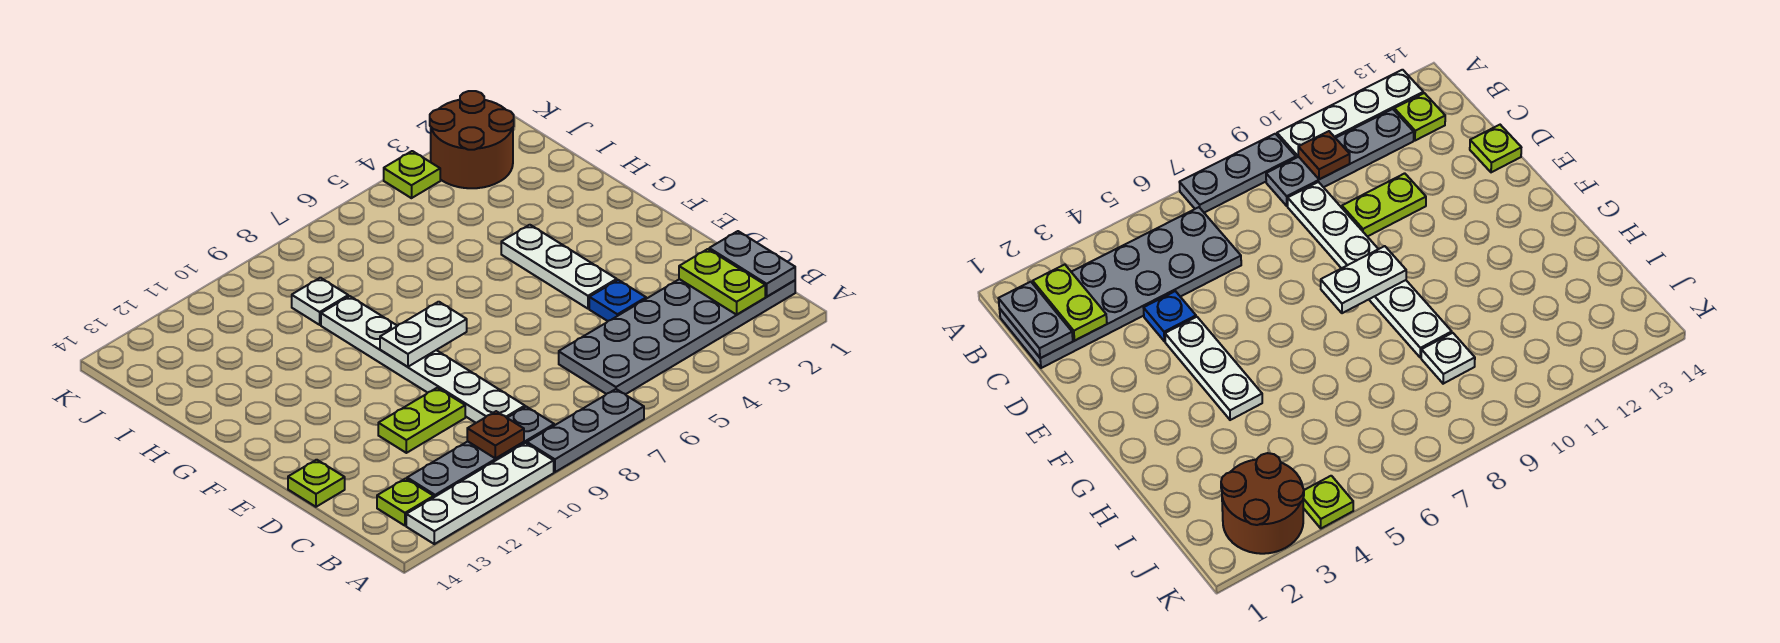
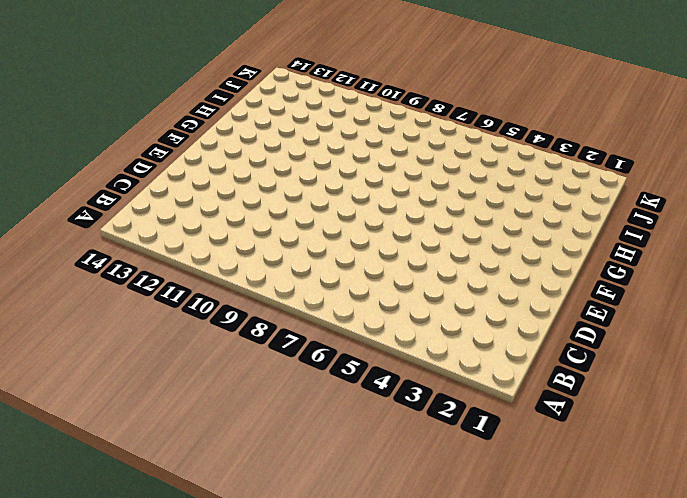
none -> grey 1x3 plate [527,389,644,472]
none -> white 1x4 plate [406,443,554,544]
none -> grey 2x6 plate [559,279,795,394]

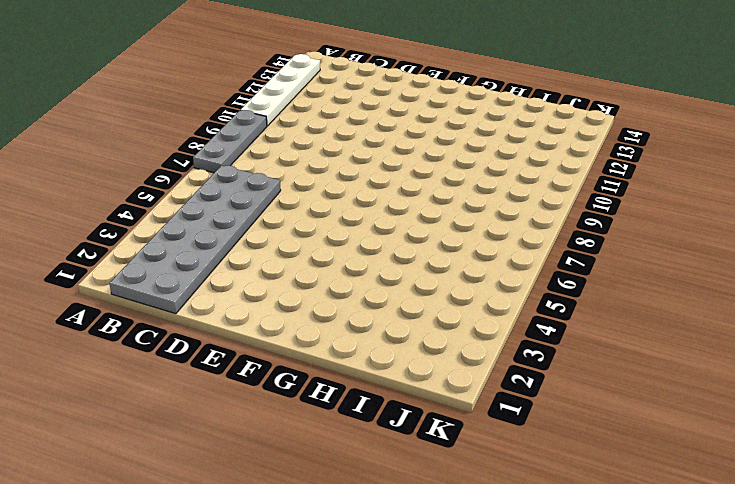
none -> grey 1x4 plate [407,407,554,497]
none -> lime 1x1 plate [377,478,434,526]
none -> white 1x6 plate [321,296,525,423]

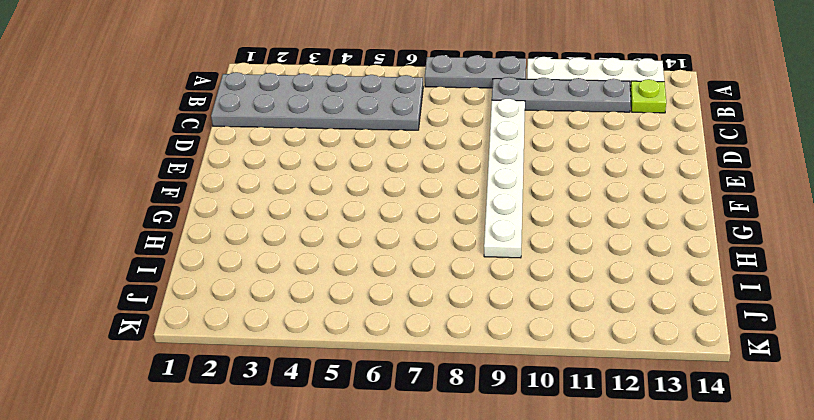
none -> blue 1x1 plate [589,280,646,321]
none -> lime 1x2 plate [378,388,465,453]
none -> lime 1x1 plate [288,460,345,507]

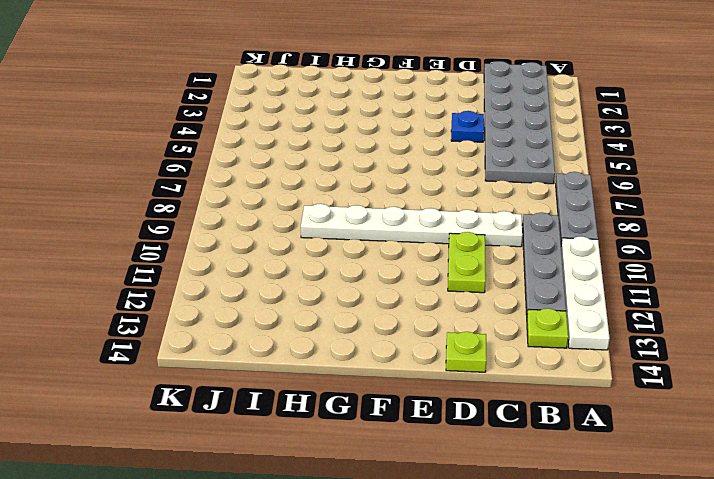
none -> white 1x3 plate [501,225,617,309]
none -> white 1x1 plate [292,278,348,325]
none -> brown 2x2 round brick [430,91,514,188]

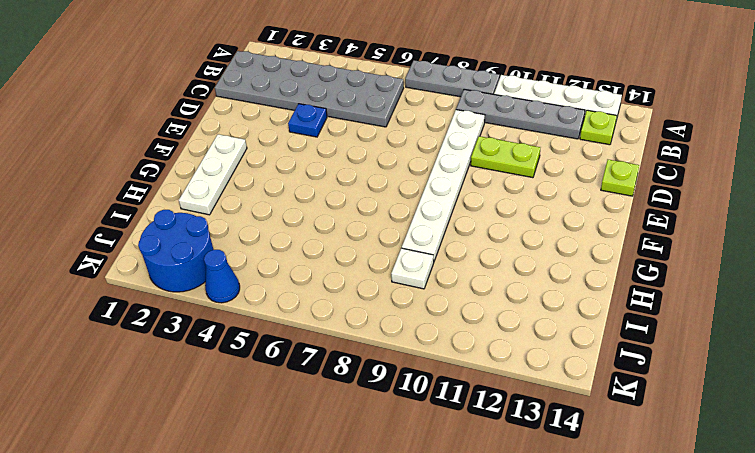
white 1x3 plate [179,134,247,215] -> white 1x3 plate moved to [501,225,617,309]
blue 2x2 round brick [138,210,214,292] -> brown 2x2 round brick [430,91,514,188]
blue 1x1 cone [204,250,240,303] -> lime 1x1 plate [384,151,440,198]
none -> grey 1x2 plate [709,231,795,297]
none -> lime 1x2 plate [679,249,765,315]
none -> brown 1x1 plate [467,411,524,458]

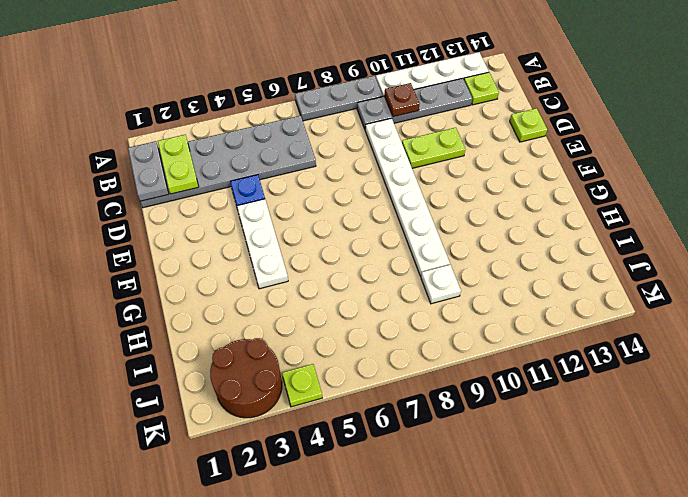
none -> white 1x2 plate [380,302,467,367]

